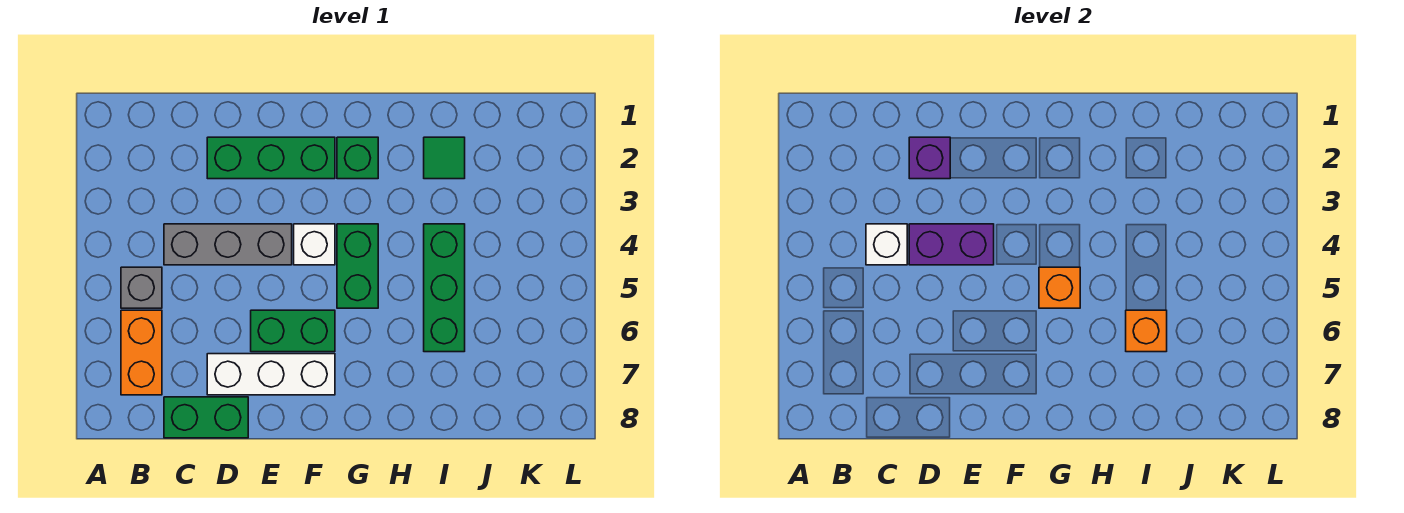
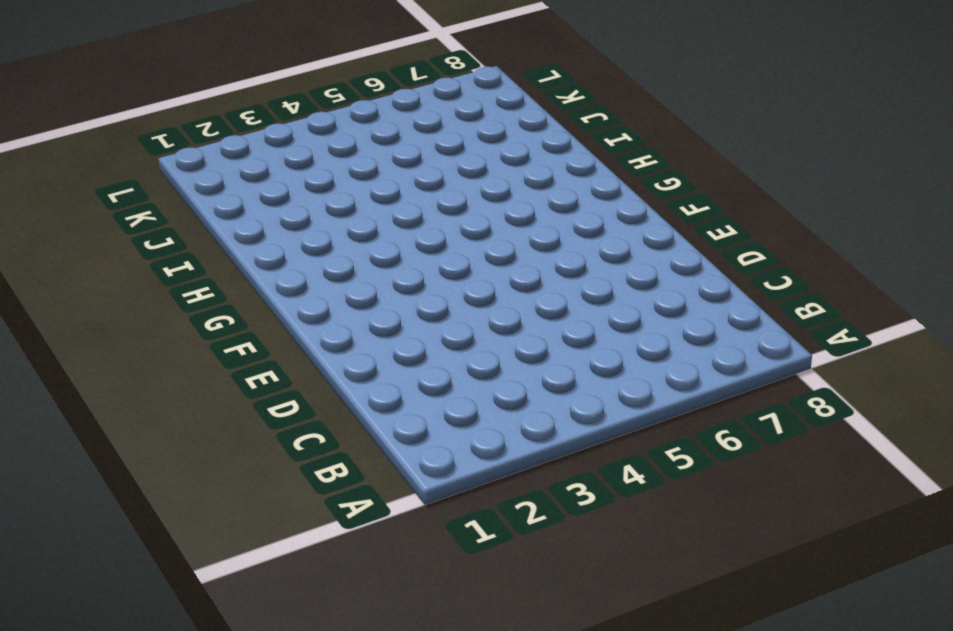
none -> grey 1x1 brick [121,267,162,308]
none -> orange 1x2 brick [121,310,162,395]
none -> grey 1x3 brick [164,224,292,265]

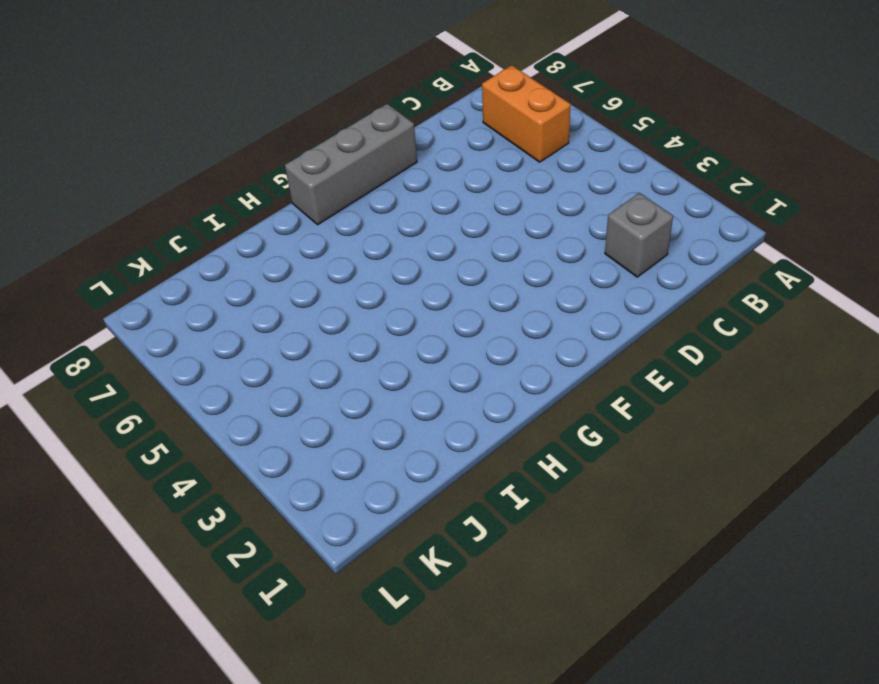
grey 1x1 brick [605,193,673,277] -> grey 1x1 brick moved to [121,267,162,308]
grey 1x3 brick [285,104,417,225] -> grey 1x3 brick moved to [164,224,292,265]
none -> green 1x2 brick [164,397,248,438]
none -> green 1x3 brick [207,137,335,179]
none -> white 1x3 brick [207,354,335,395]

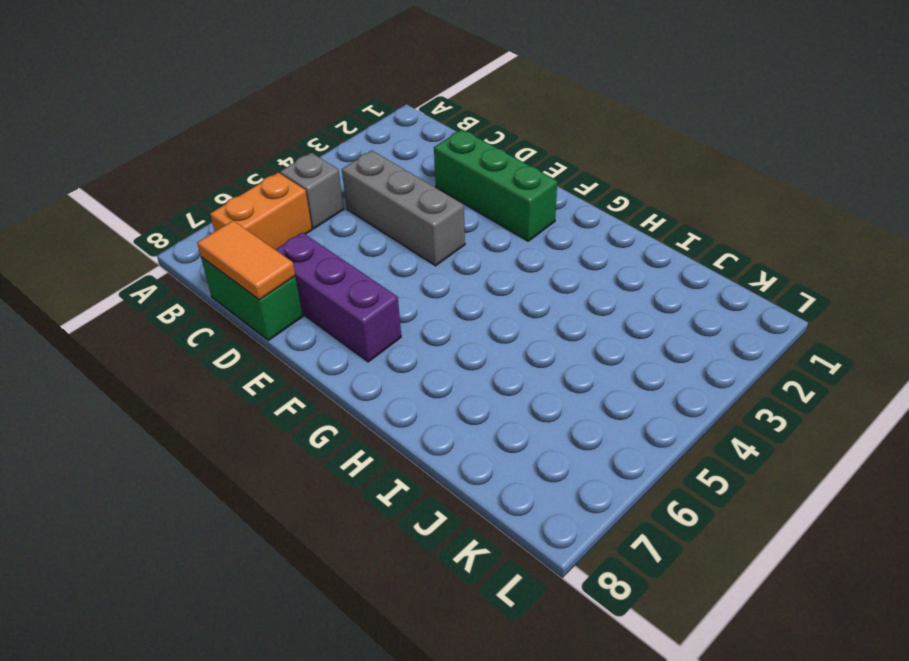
orange 1x2 tile [197,221,295,300] -> none
purple 1x3 brick [275,232,401,362] -> white 1x3 brick [207,354,335,395]
none -> green 1x2 brick [251,310,335,352]
none -> white 1x1 brick [294,224,335,265]
none -> green 1x1 brick [337,137,378,179]

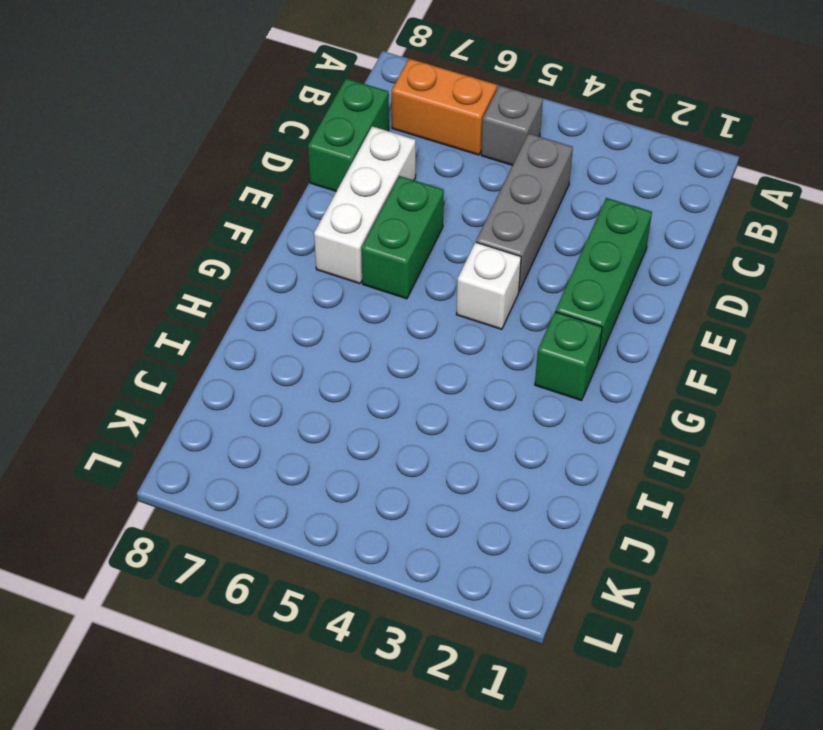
none -> green 1x2 brick [337,224,378,308]
none -> green 1x1 tile [424,137,465,179]
none -> green 1x3 brick [424,224,465,352]

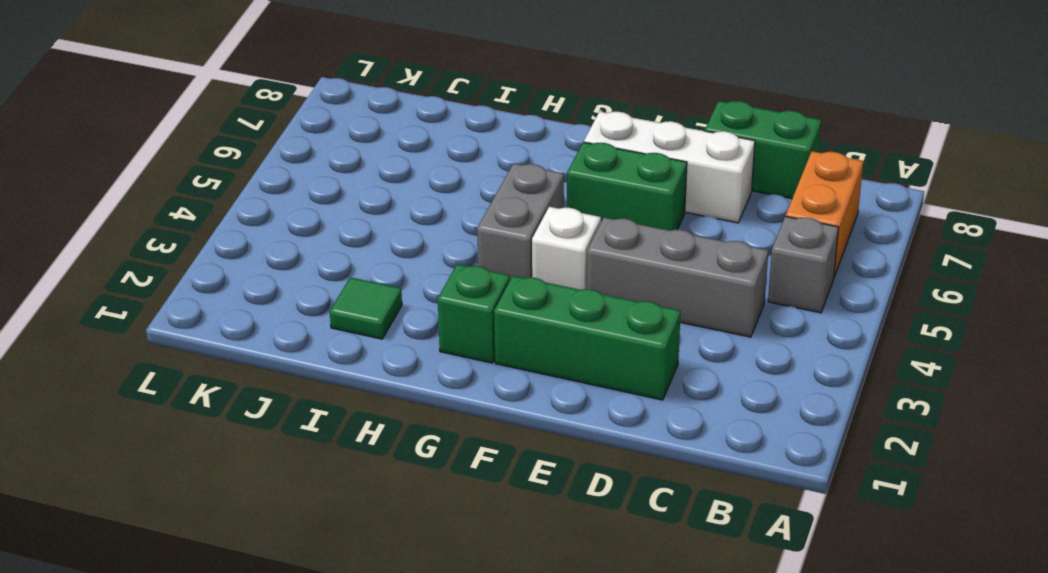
grey 1x2 brick [477,163,564,279] -> green 1x2 brick [337,224,378,308]
none -> green 1x3 brick [424,224,465,352]
none -> white 1x1 brick [866,224,907,265]
none -> purple 1x1 brick [909,137,950,179]

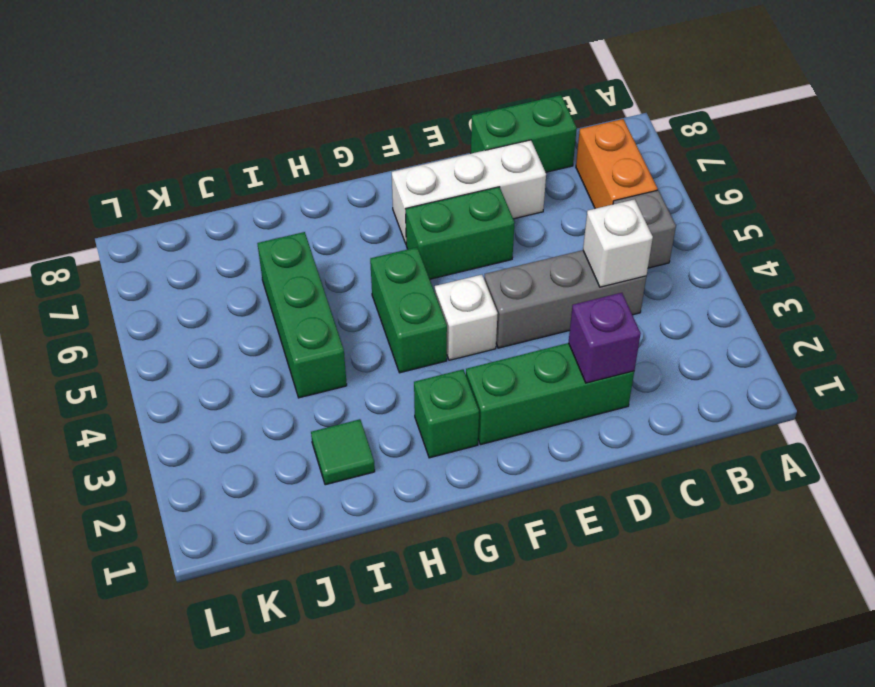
none -> purple 1x2 brick [909,224,994,265]
none -> orange 1x1 brick [1039,267,1080,308]
none -> orange 1x1 brick [1126,310,1167,352]

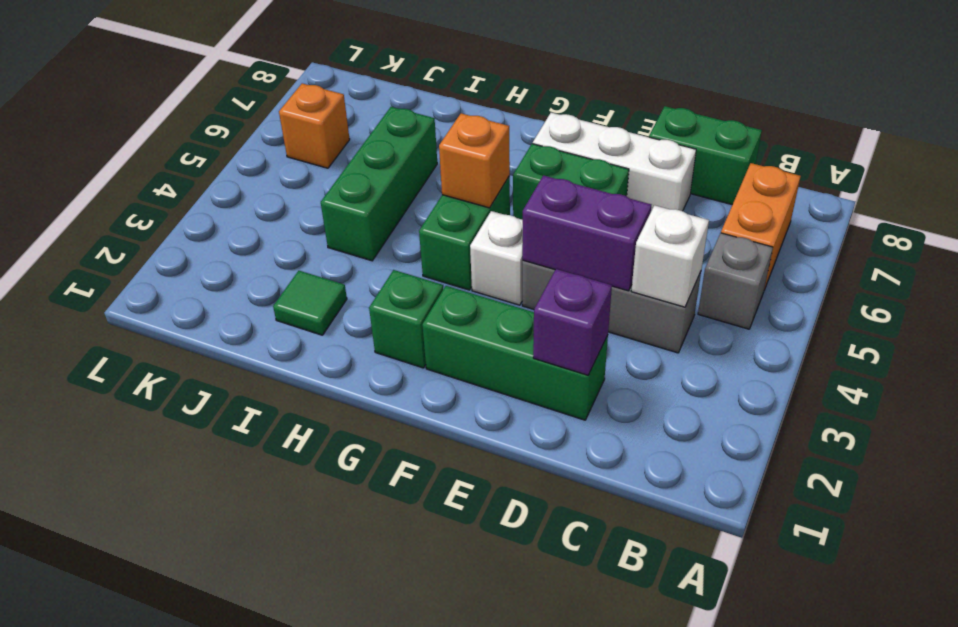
orange 1x1 brick [279,83,350,168] -> orange 1x1 brick moved to [1126,310,1167,352]

